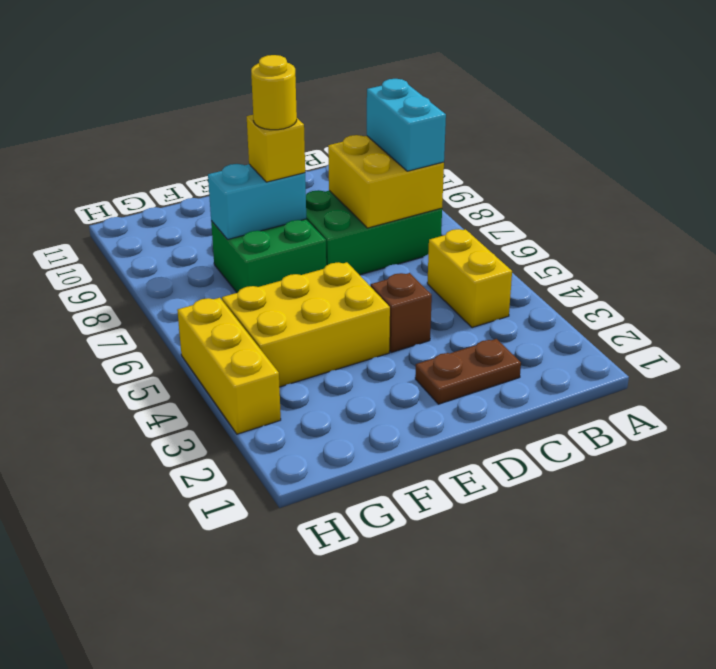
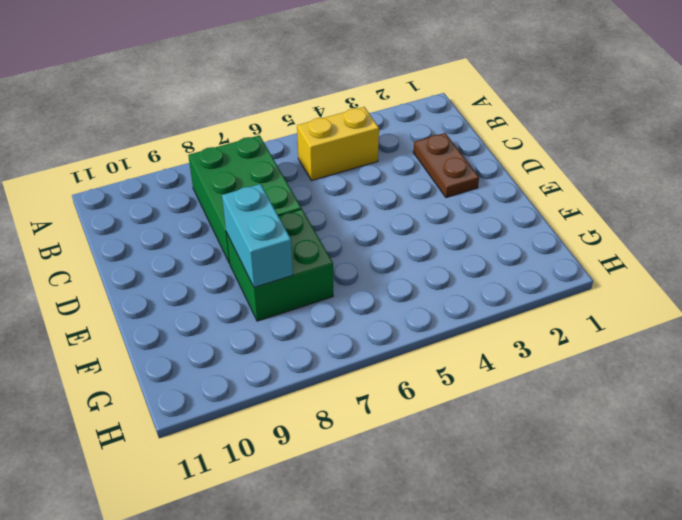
none -> brown 1x1 brick [371,273,432,352]
none -> yellow 2x3 brick [222,262,390,387]
none -> yellow 1x3 brick [177,298,281,434]

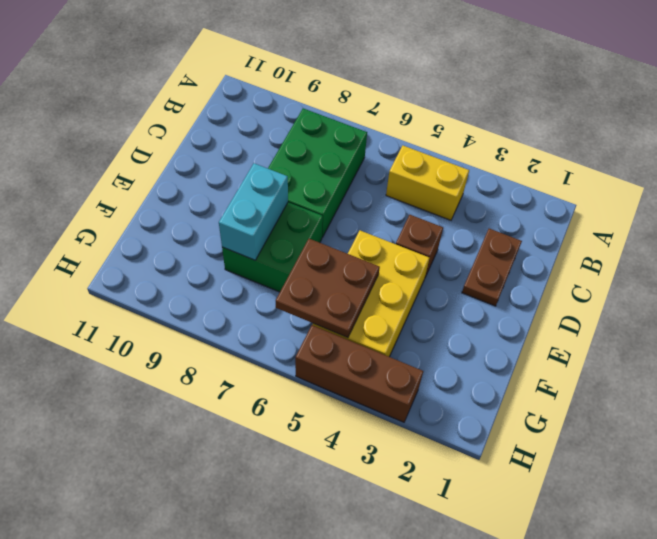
brown 2x2 plate [276,239,380,338] -> none
brown 1x3 brick [295,325,423,422] -> yellow 1x3 brick [177,298,281,434]
none -> yellow 2x2 brick [328,135,444,228]
none -> cyan 1x2 brick [367,79,446,171]
none -> yellow 1x1 brick [247,115,305,182]

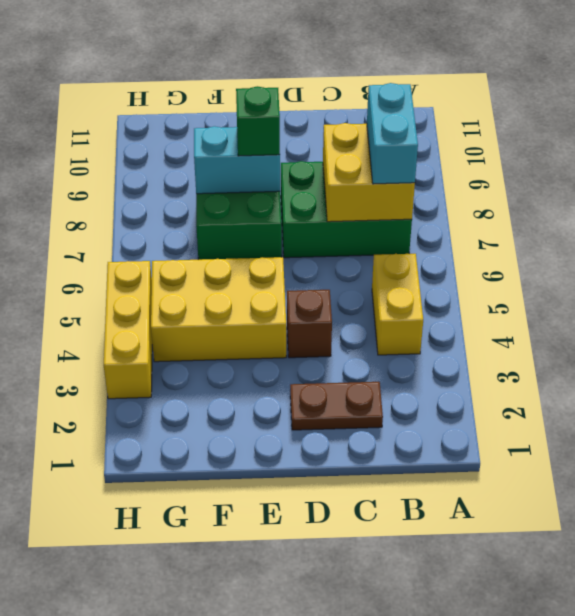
green 1x1 brick [236,86,280,156] -> yellow 1x1 brick [247,115,305,182]
none -> yellow 1x1 round brick [251,55,297,130]

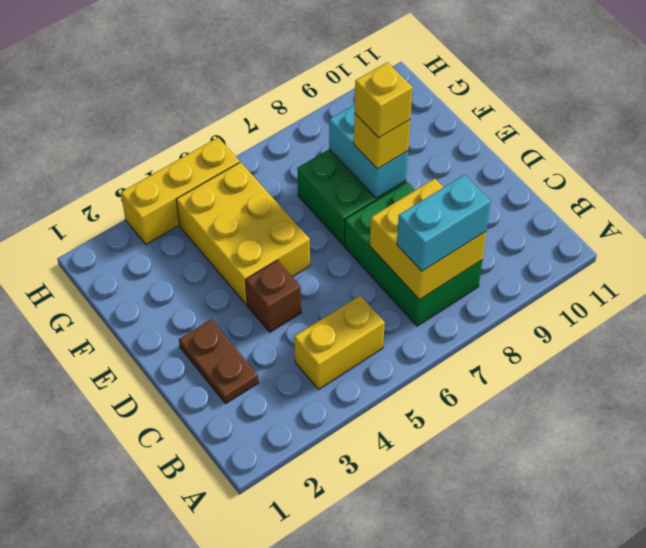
yellow 1x1 brick [354,62,413,138] -> yellow 1x1 round brick [251,55,297,130]

